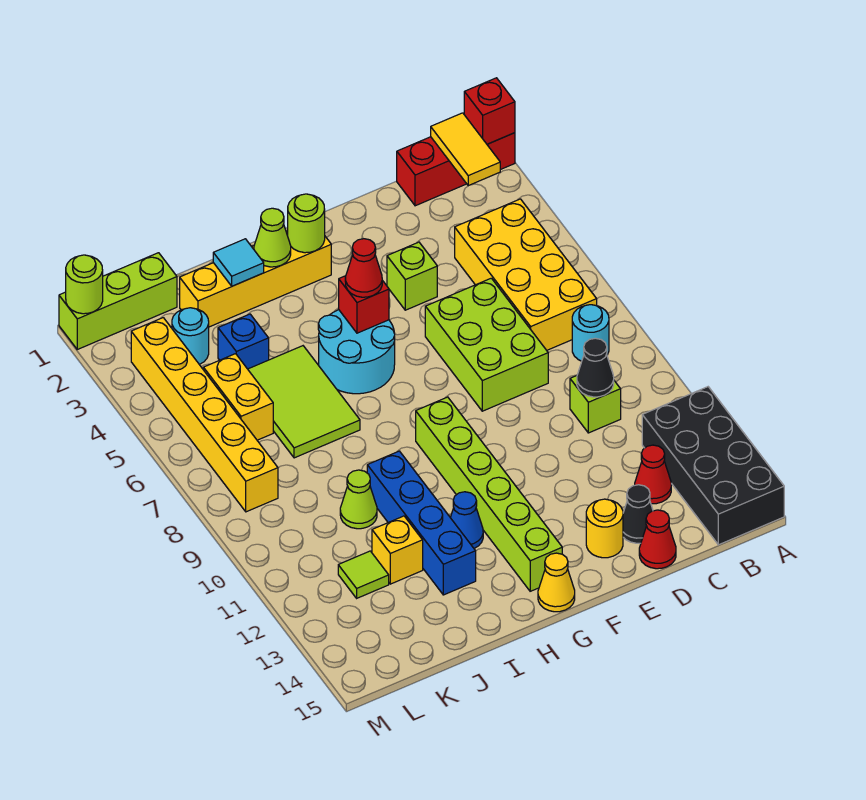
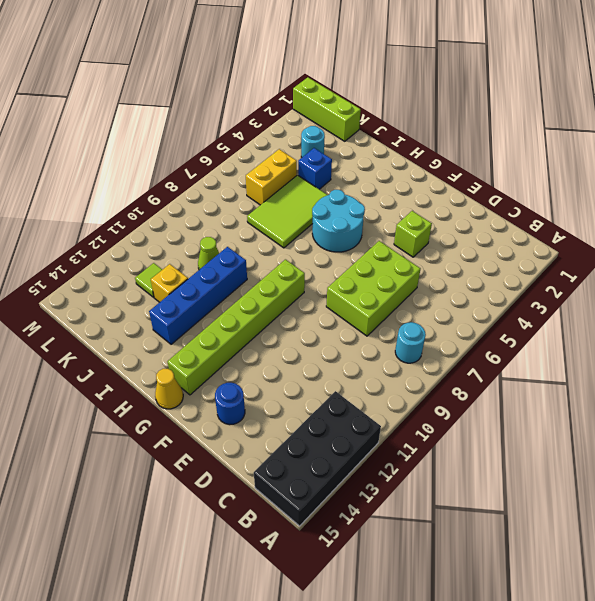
blue 1x1 round brick [215,383,245,425] -> yellow 1x1 round brick [586,499,623,558]
none -> red 1x3 brick [397,133,515,206]
none -> yellow 2x4 brick [455,199,597,350]
none -> lime 1x1 brick [570,375,621,433]
none -> red 1x1 cone [635,445,671,504]

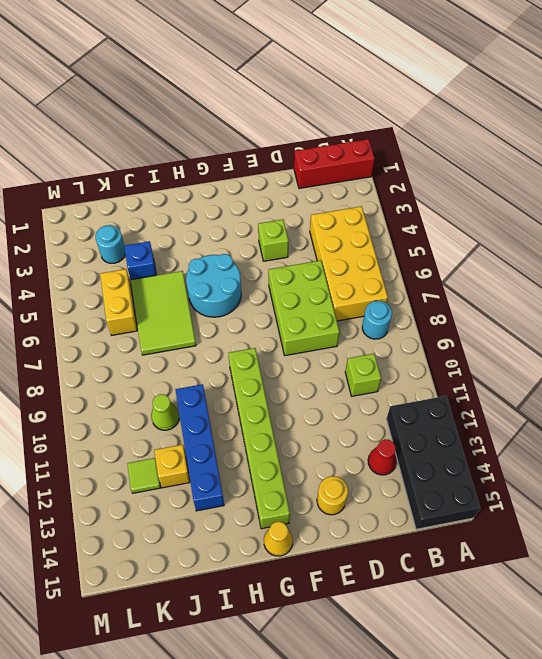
none -> black 1x1 cone [623,485,653,543]
none -> red 1x1 cone [639,510,676,569]
none -> yellow 1x4 brick [180,231,331,327]
none -> blue 1x1 cone [450,492,483,548]

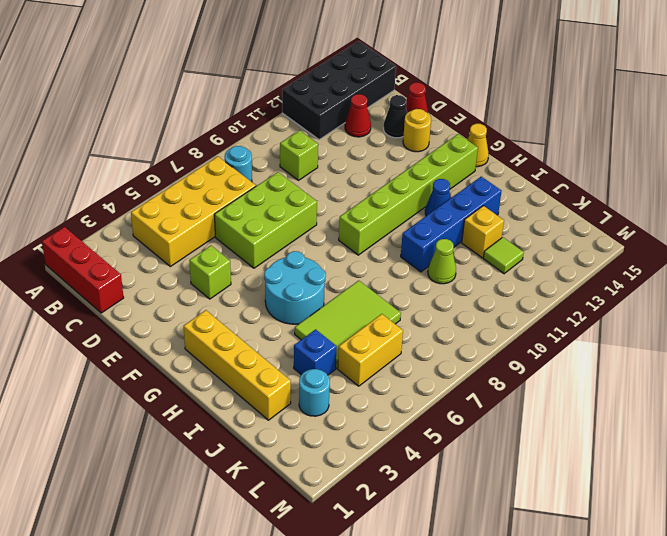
none -> lime 1x3 brick [59,253,177,349]
none -> yellow 1x6 brick [131,318,278,512]
none -> red 1x1 brick [464,78,515,144]
none -> yellow 1x2 tile [431,113,500,186]

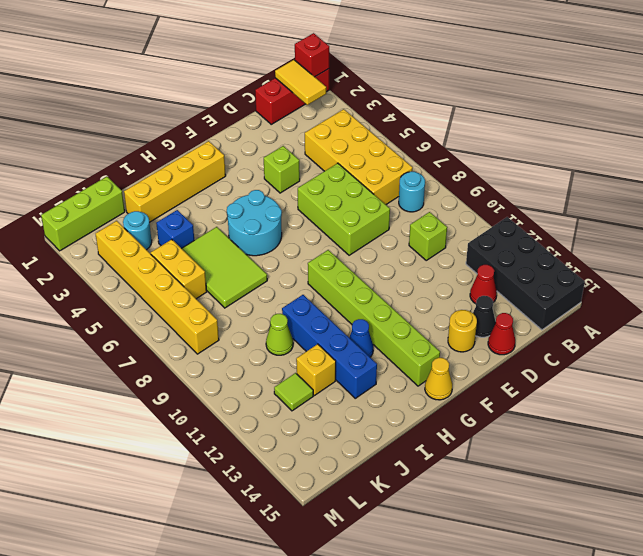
none -> black 1x1 cone [577,338,614,397]
none -> lime 1x1 round brick [288,194,325,253]
none -> red 1x1 brick [339,276,389,333]
none -> lime 1x1 cone [254,208,291,267]

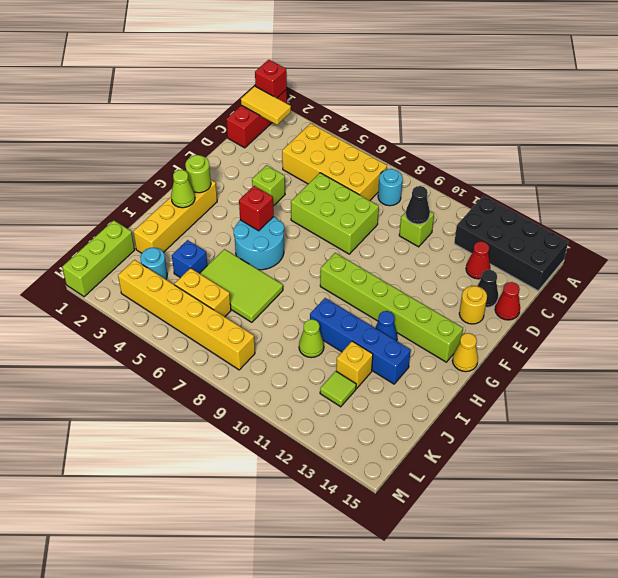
none -> cyan 1x1 tile [213,239,264,286]
none -> lime 1x1 round brick [66,255,103,314]
none -> red 1x1 cone [345,239,382,297]

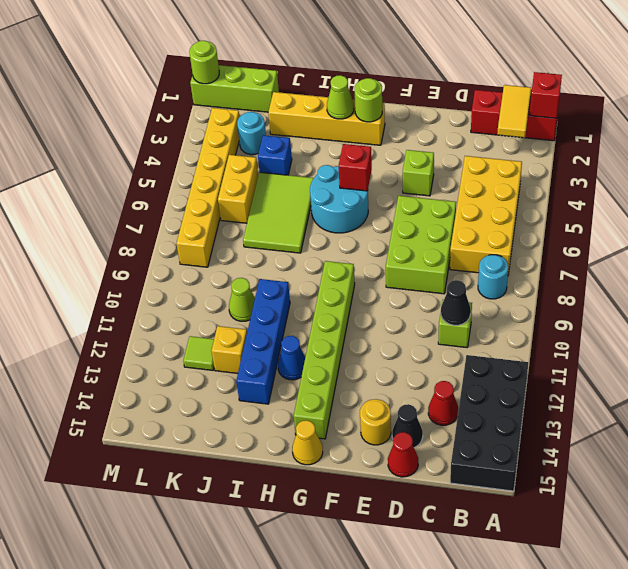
none -> cyan 1x1 tile [213,239,264,286]
none -> red 1x1 cone [345,239,382,297]

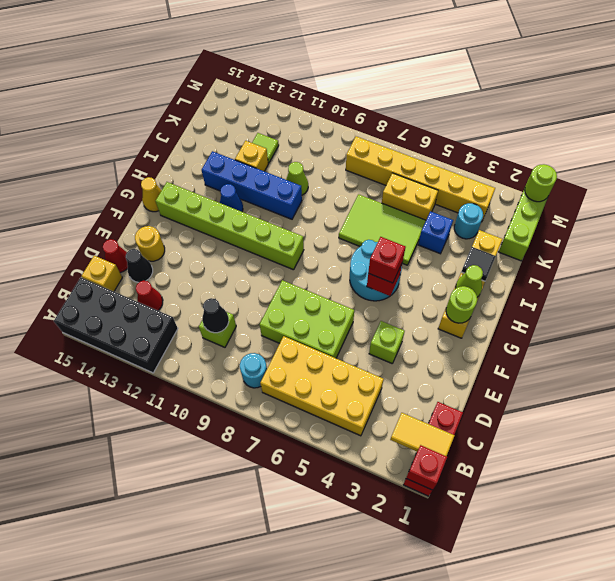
yellow 1x1 brick [82,256,122,291] -> none
red 1x1 brick [368,237,405,283] -> red 1x1 cone [345,239,382,297]
black 1x1 tile [461,247,496,281] -> cyan 1x1 tile [213,239,264,286]

